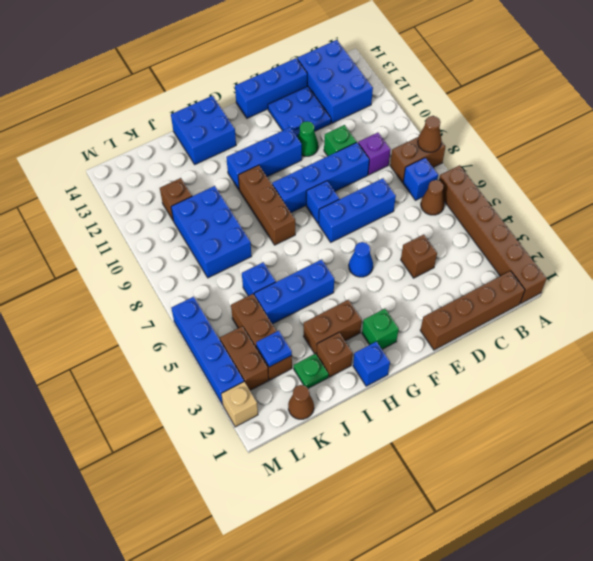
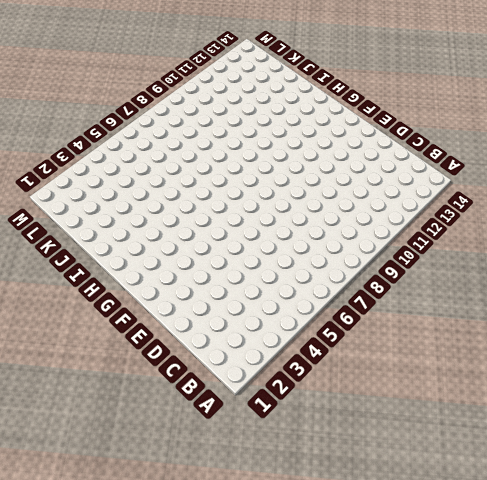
none -> brown 1x6 brick [439,165,547,303]
none -> brown 1x2 brick [390,137,445,182]
none -> brown 1x4 brick [420,271,525,350]
none -> brown 1x1 cone [421,180,445,215]

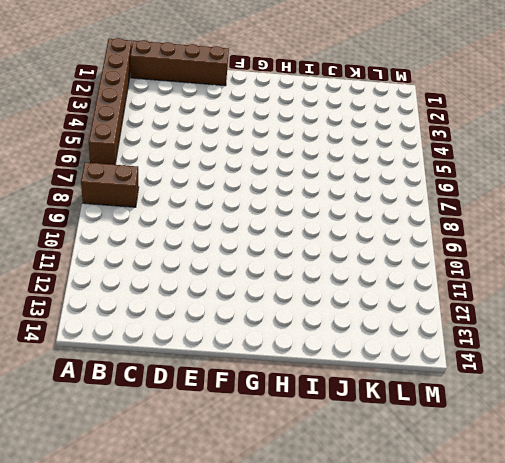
none -> brown 1x1 cone [421,180,445,215]
none -> blue 1x1 brick [403,158,438,200]
none -> blue 2x3 brick [297,40,373,123]
none -> purple 1x1 brick [358,133,391,175]

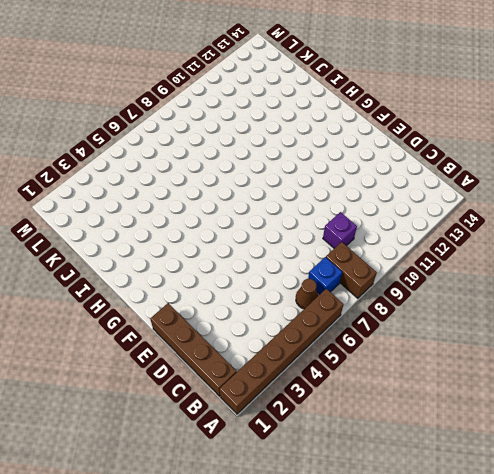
none -> blue 2x3 brick [297,40,373,123]
none -> brown 1x1 brick [401,235,437,278]
none -> blue 1x3 brick [319,178,396,242]
none -> blue 1x4 brick [272,143,369,213]

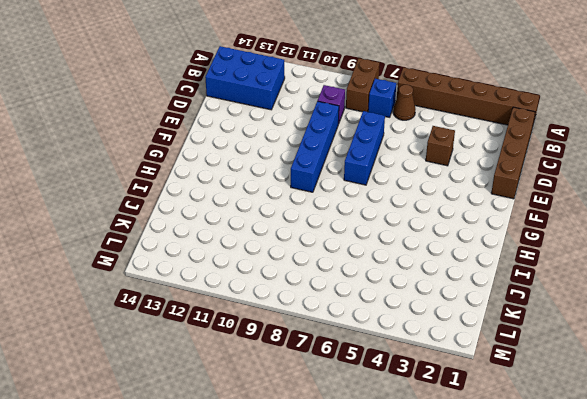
none -> green 1x1 brick [324,125,357,156]
none -> blue 2x2 plate [268,86,331,137]
none -> blue 1x3 brick [235,58,307,118]
none -> green 1x1 cone [297,121,318,156]

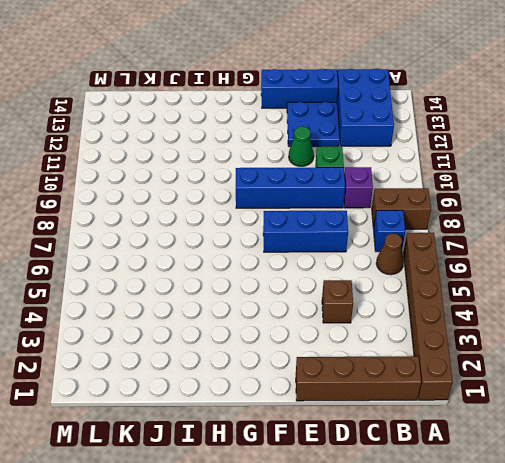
none -> blue 1x1 cone [349,242,373,277]
none -> blue 1x1 brick [306,181,339,224]
none -> blue 1x3 brick [226,127,302,189]
none -> green 1x1 brick [362,309,399,349]

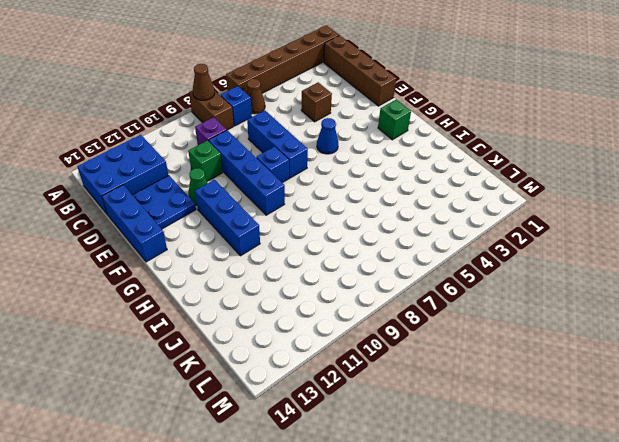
none -> blue 1x1 brick [353,341,390,386]
none -> brown 1x2 brick [304,300,362,354]
none -> blue 1x3 brick [254,259,334,324]
none -> brown 1x3 brick [238,165,295,245]

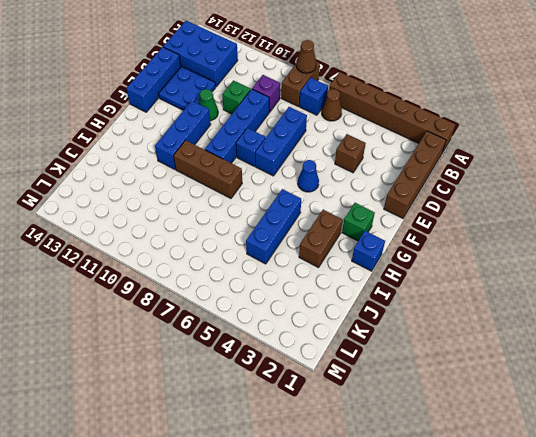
none -> blue 2x2 brick [171,96,236,164]
none -> brown 1x1 brick [317,333,353,377]
none -> green 1x1 plate [294,354,329,388]
none -> blue 1x1 brick [242,262,276,296]

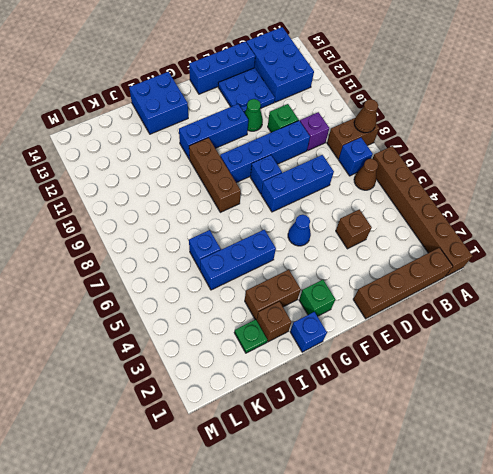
none -> blue 2x3 brick [171,186,251,278]
none -> brown 1x1 cone [288,385,314,419]
none -> brown 1x3 brick [231,294,292,380]
none -> brown 1x1 brick [160,178,192,220]

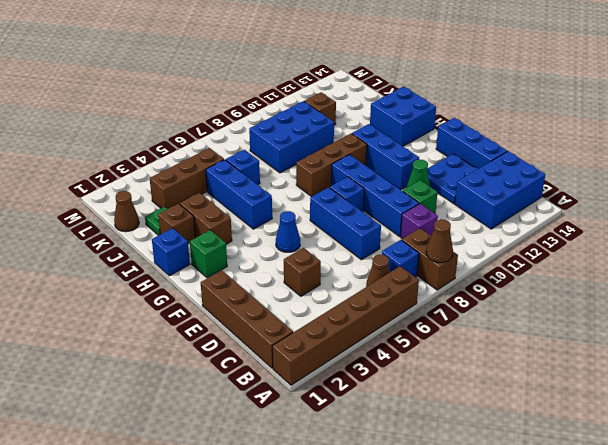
none -> brown 1x2 brick [220,326,269,390]
none -> tan 1x1 brick [221,382,258,427]
none -> blue 1x4 brick [171,297,244,405]
none -> blue 1x1 plate [256,331,292,367]

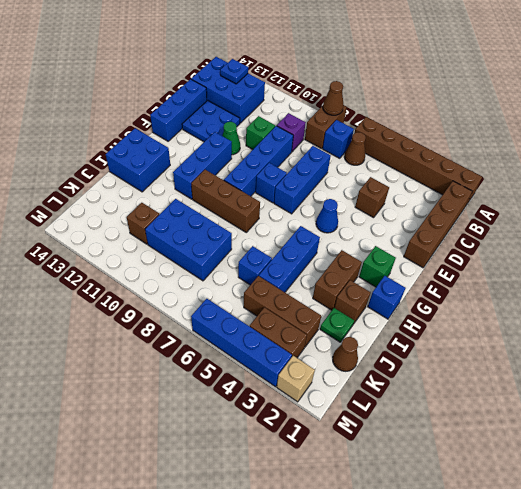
blue 1x1 plate [220,59,248,84] -> blue 1x1 plate moved to [256,331,292,367]

